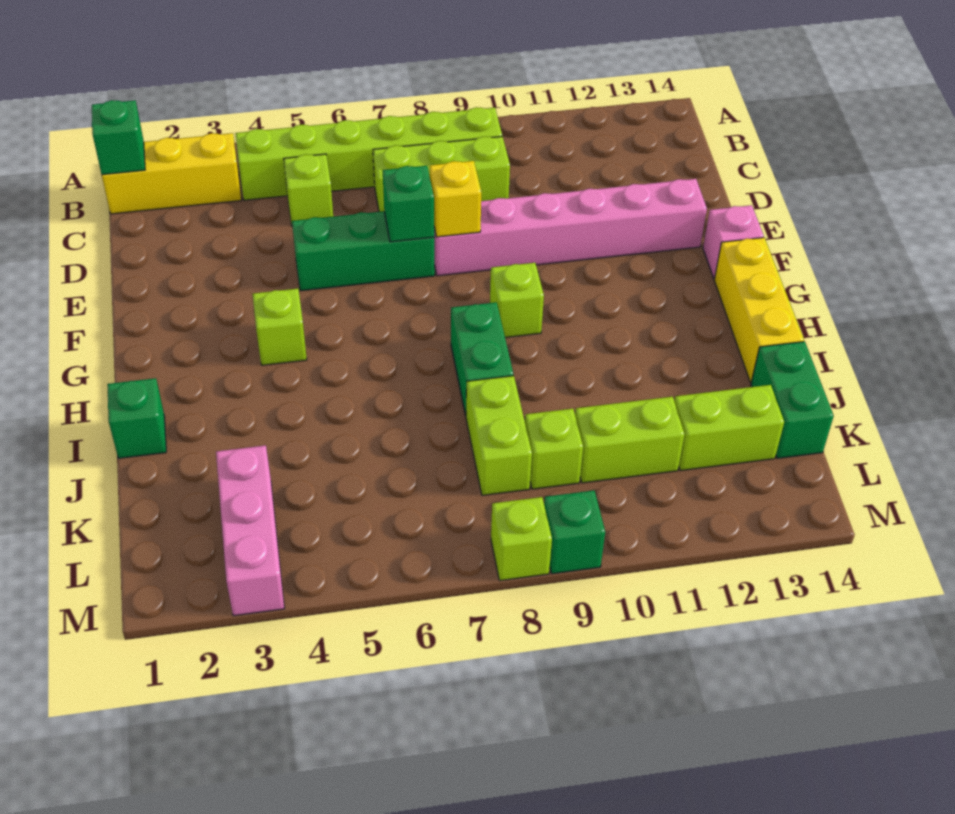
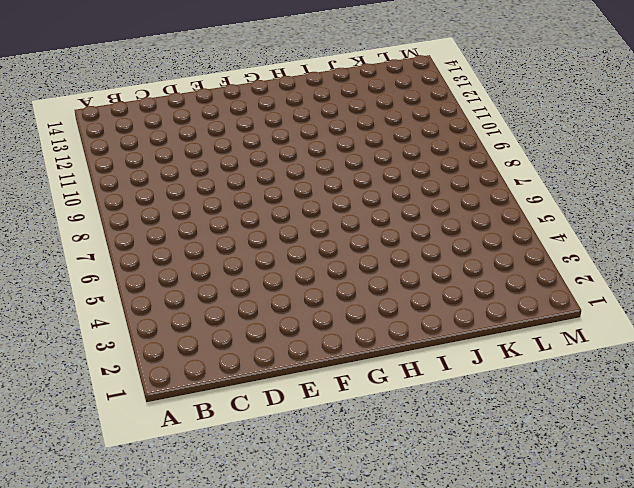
none -> yellow 1x3 brick [102,133,241,214]
none -> lime 1x6 brick [235,107,502,200]
none -> lime 1x1 brick [284,154,333,226]

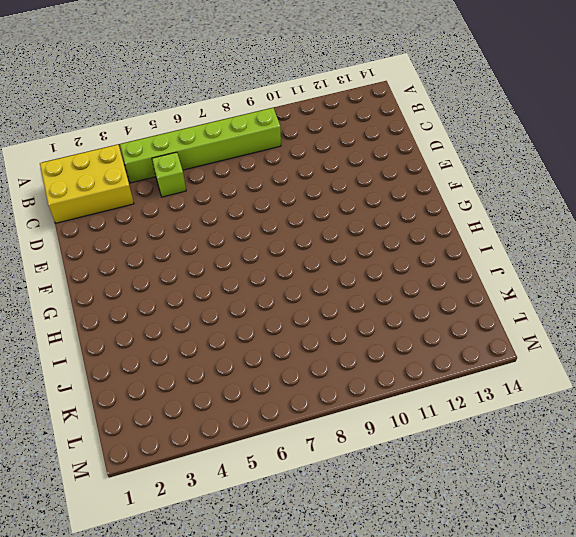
yellow 2x3 brick [40,145,134,223] -> yellow 1x3 brick [102,133,241,214]
none -> lime 1x3 brick [373,136,510,212]
none -> green 1x3 brick [292,211,435,291]
none -> pink 1x6 brick [434,179,707,276]

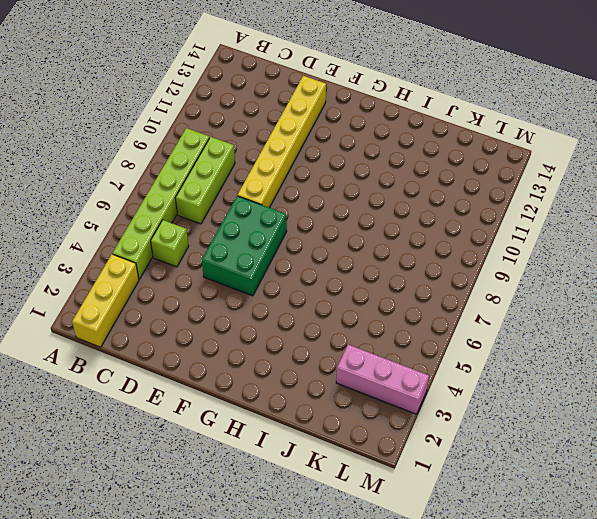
green 2x3 brick [202,196,287,296] -> green 1x3 brick [292,211,435,291]
yellow 1x6 brick [237,76,326,208] -> pink 1x6 brick [434,179,707,276]
none -> pink 1x1 brick [703,205,764,279]
none -> lime 1x1 brick [253,289,307,365]
none -> lime 1x1 brick [490,263,544,338]

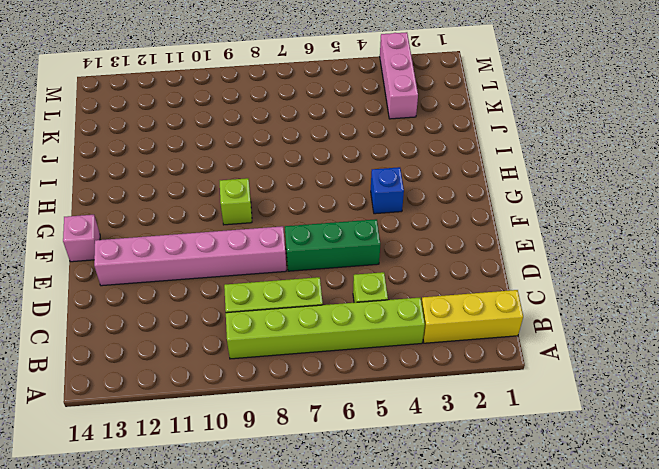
blue 1x1 brick [371,167,404,214] -> lime 1x1 brick [253,289,307,365]
none -> yellow 1x3 brick [714,238,804,383]
none -> green 1x2 brick [451,302,513,416]
none -> green 1x1 brick [107,378,166,458]

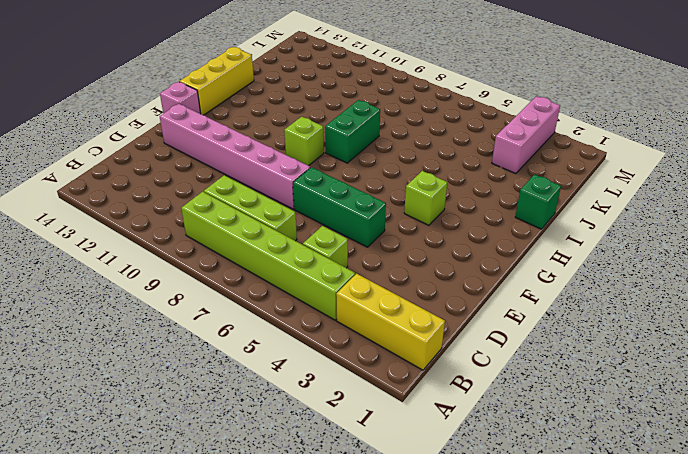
none -> lime 1x2 brick [466,376,532,495]
none -> green 1x2 brick [751,342,834,458]
none -> lime 1x1 brick [525,409,583,489]

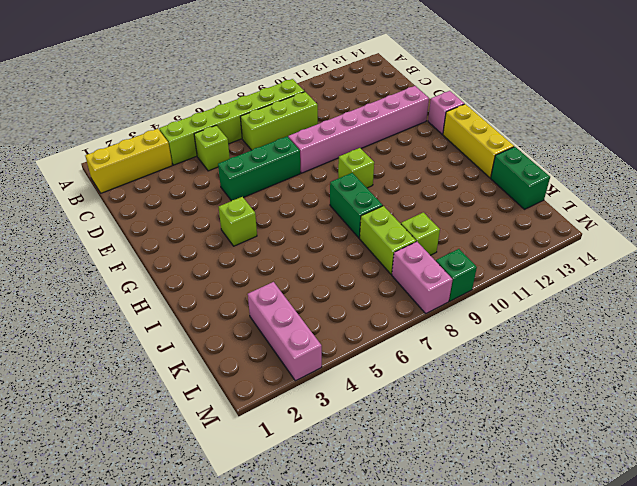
pink 1x2 brick [392,242,453,313] -> lime 1x1 brick [491,497,552,581]
none -> green 1x1 brick [107,378,166,458]
none -> lime 1x2 brick [575,397,684,483]
none -> lime 1x2 brick [674,385,784,471]

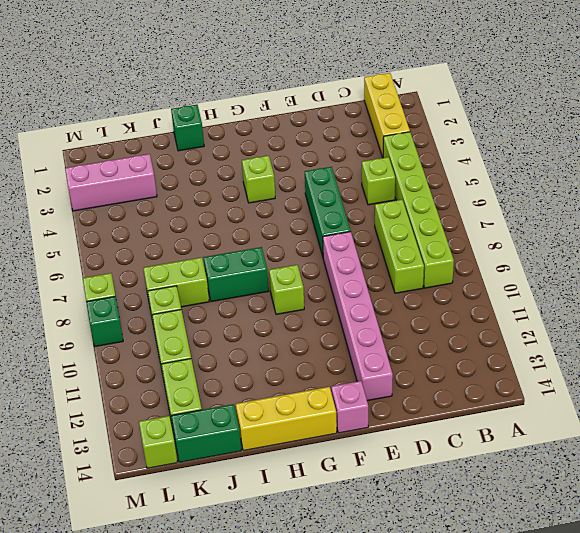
lime 1x1 brick [139,416,177,468] -> none
none -> green 1x1 brick [92,100,145,175]
none -> green 1x1 brick [383,166,434,242]
none -> yellow 1x1 brick [430,161,481,237]

